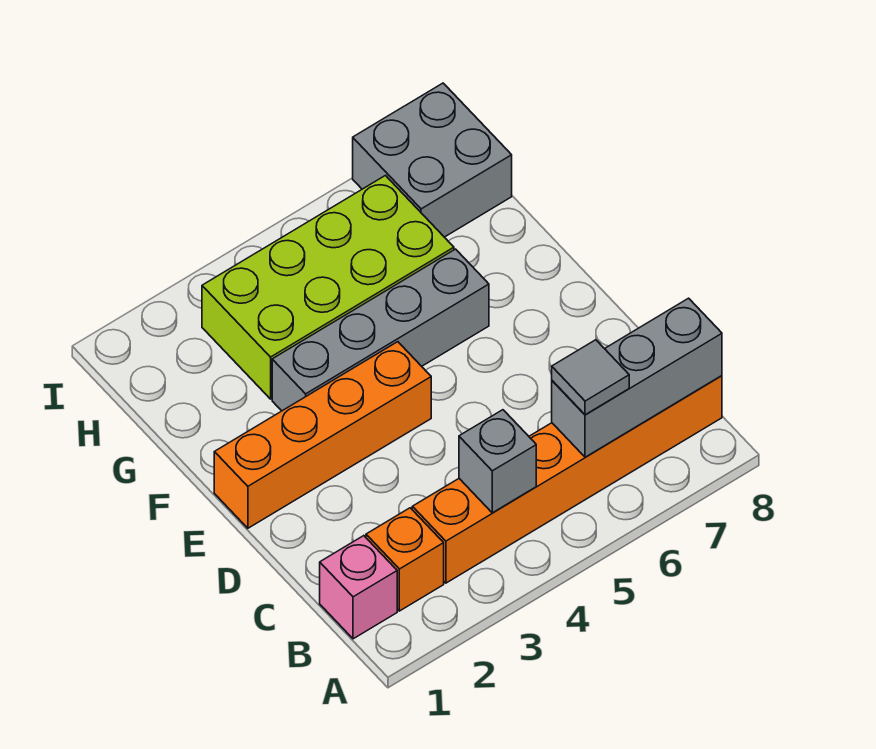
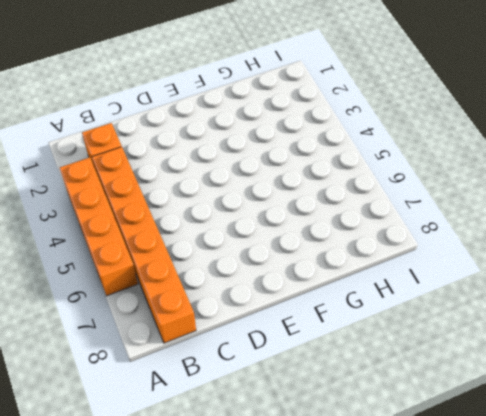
orange 1x4 brick [60,157,138,296] -> orange 1x4 brick moved to [214,342,431,528]
none -> pink 1x1 brick [320,536,397,639]
none -> grey 1x4 brick [272,249,489,411]

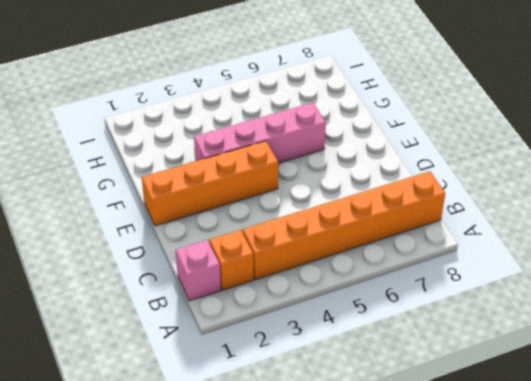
pink 1x4 brick [194,103,326,163] -> grey 1x4 brick [272,249,489,411]
none -> lime 2x4 brick [202,176,454,399]
none -> grey 2x2 brick [353,83,512,237]

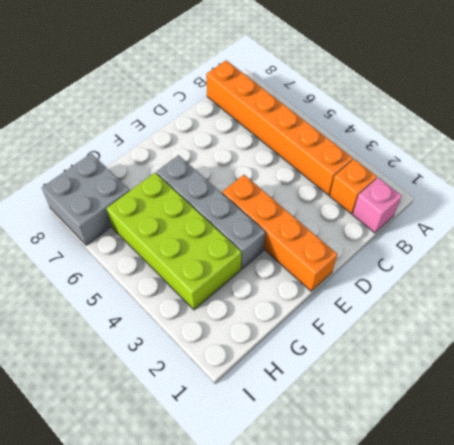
none -> grey 1x1 brick [459,410,536,513]
none -> grey 1x3 brick [552,298,722,457]

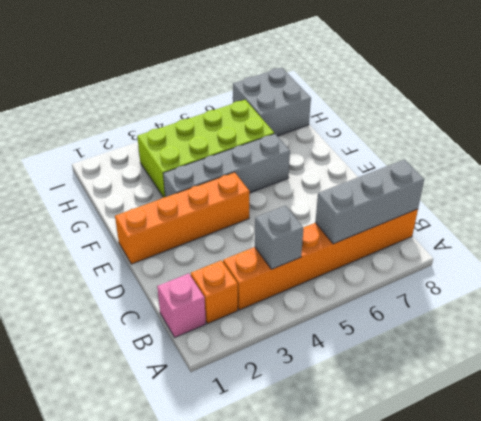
none -> grey 1x1 tile [552,340,629,415]

